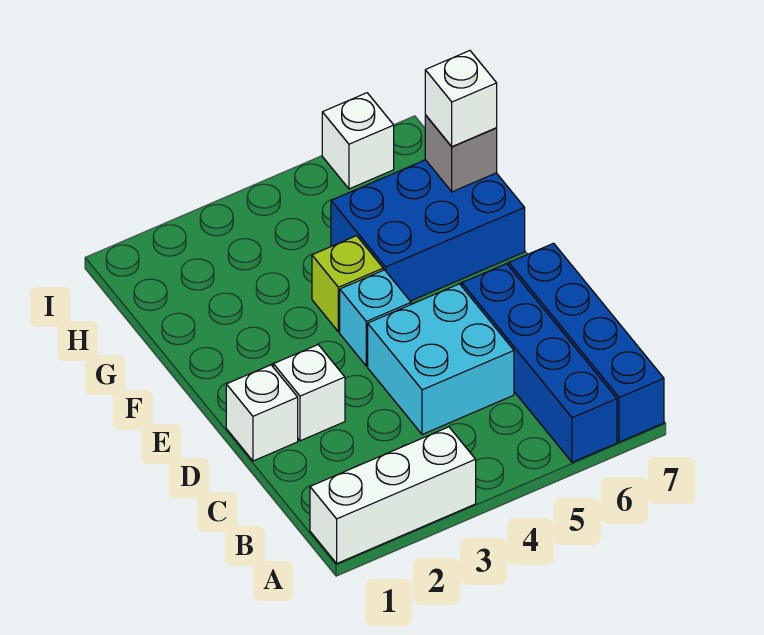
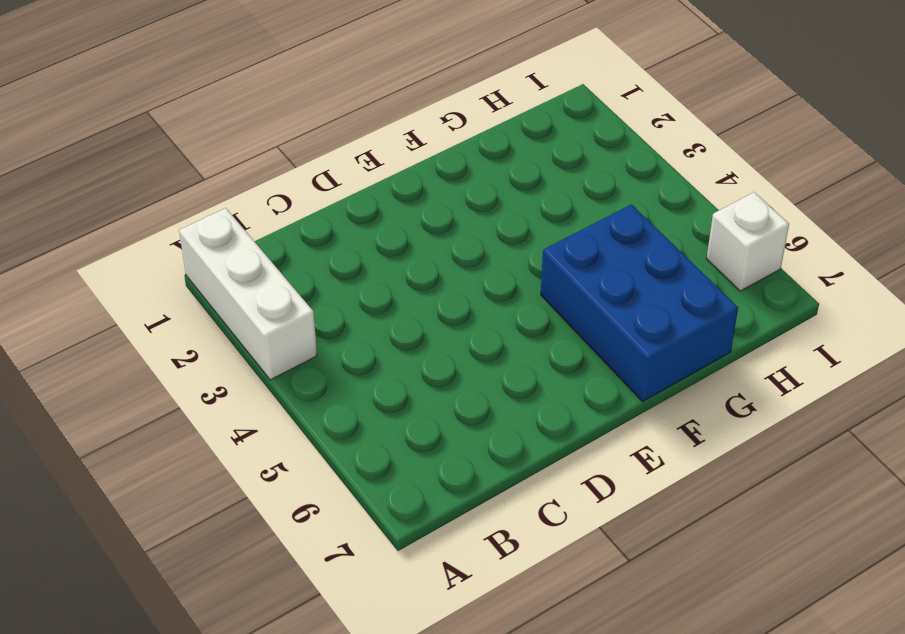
none -> blue 1x4 brick [462,264,617,462]
none -> blue 1x4 brick [509,243,664,442]
none -> cyan 2x2 brick [368,284,514,434]

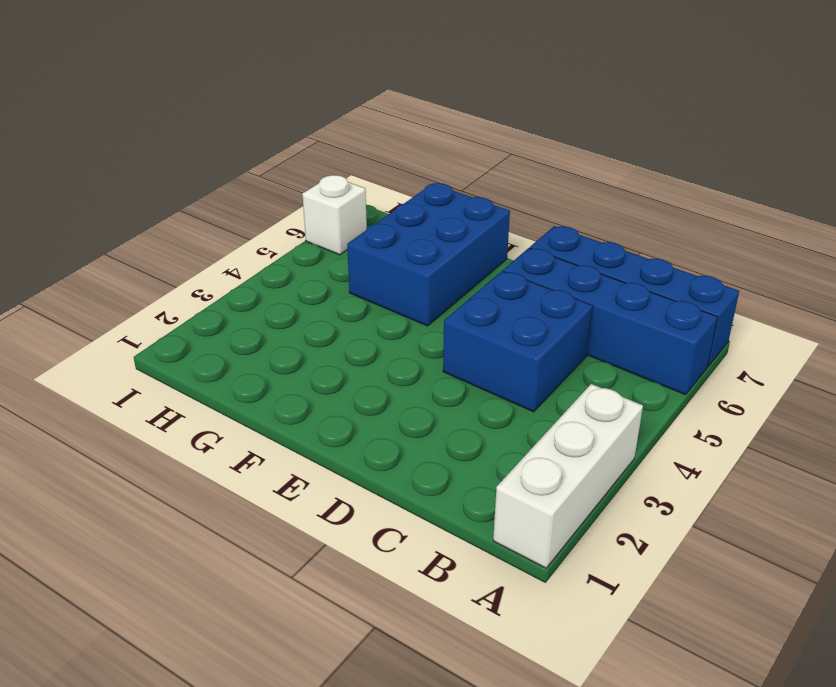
blue 2x2 brick [443,271,593,412] -> cyan 2x2 brick [368,284,514,434]
none -> white 1x1 brick [226,365,298,461]
none -> white 1x1 brick [273,345,345,441]
none -> cyan 1x1 brick [340,270,411,366]

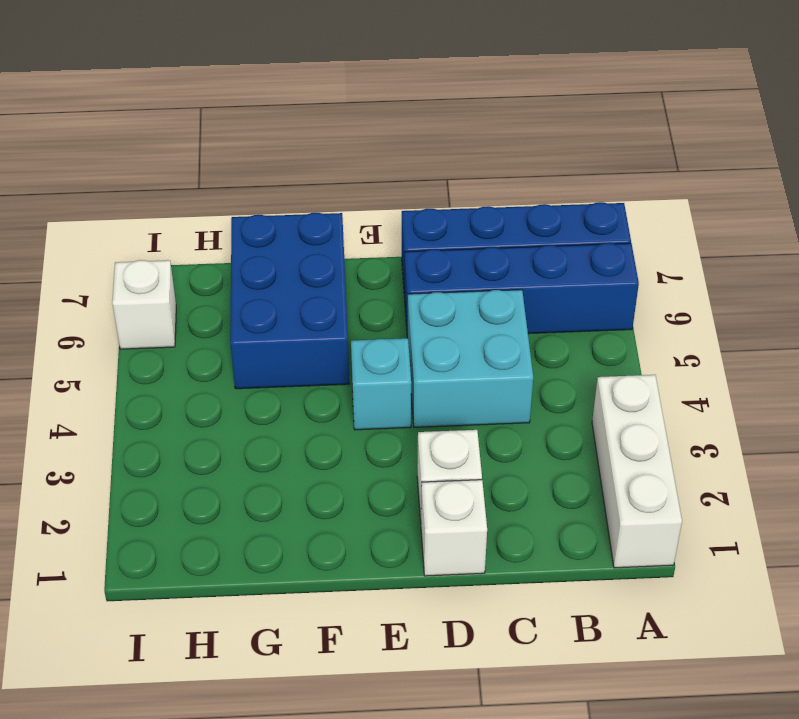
none -> lime 1x1 brick [312,236,383,332]
none -> grey 1x1 brick [425,115,497,192]
none -> white 1x1 brick [425,51,497,147]

